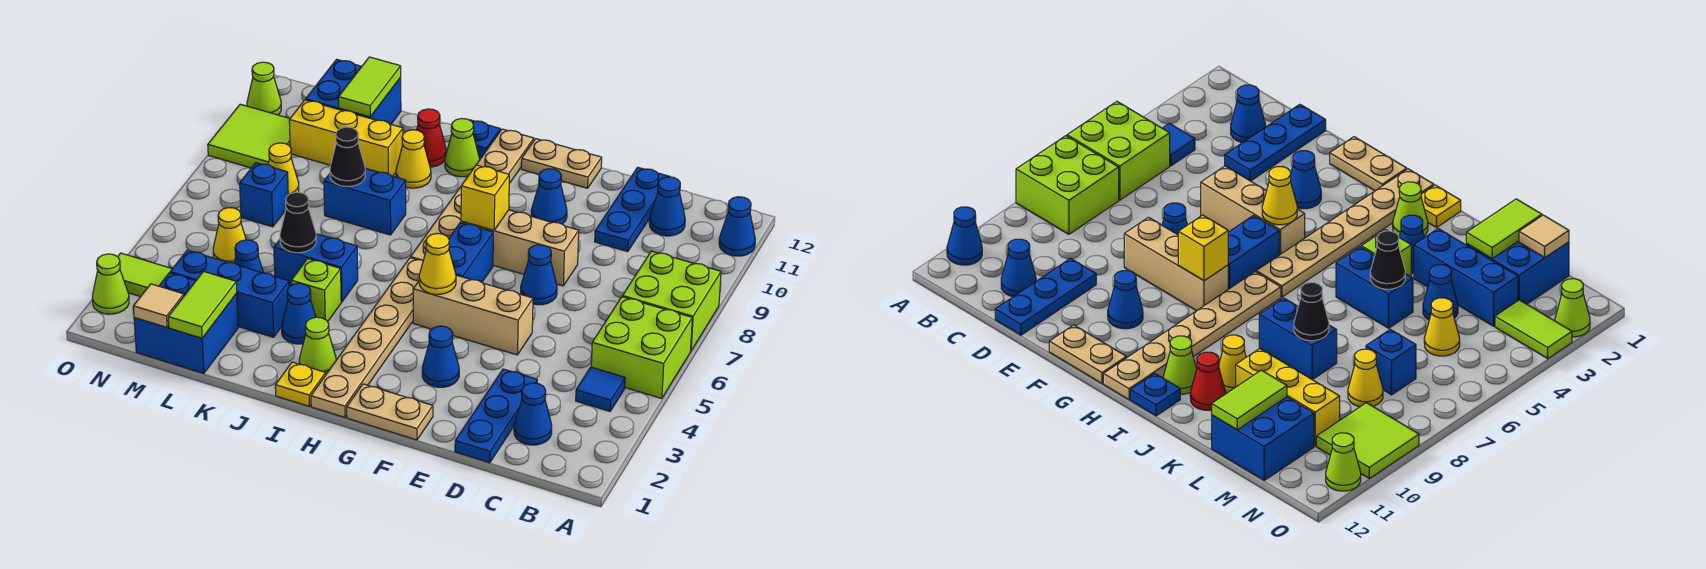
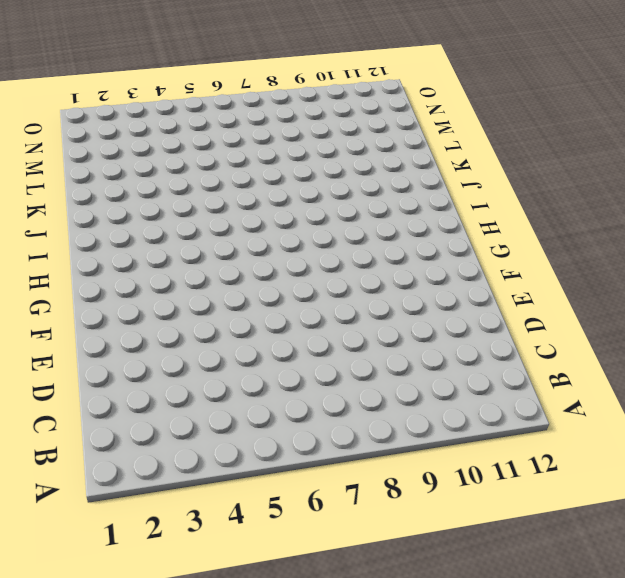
none -> lime 2x2 brick [591,297,692,398]
none -> lime 2x2 brick [622,251,721,351]
none -> blue 1x1 cone [719,197,755,256]
none -> blue 1x1 tile [576,367,625,411]

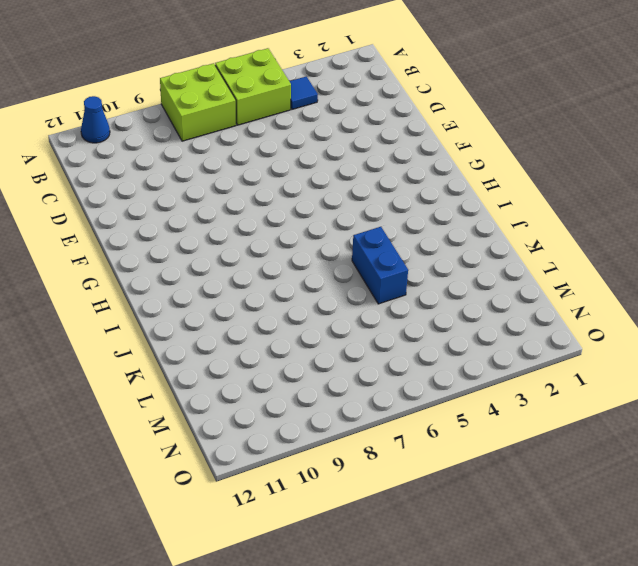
none -> blue 1x1 cone [514,383,552,445]
none -> blue 1x1 cone [649,177,685,236]
none -> blue 1x3 plate [455,369,537,463]
none -> blue 1x3 plate [595,167,670,252]

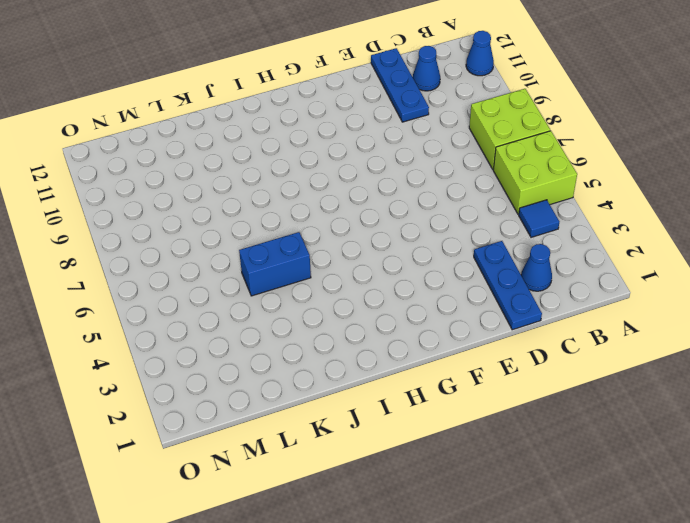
none -> tan 1x3 brick [413,275,533,355]
none -> blue 1x1 cone [521,245,557,305]
none -> tan 1x3 brick [461,210,579,286]
none -> tan 1x2 plate [347,384,433,440]

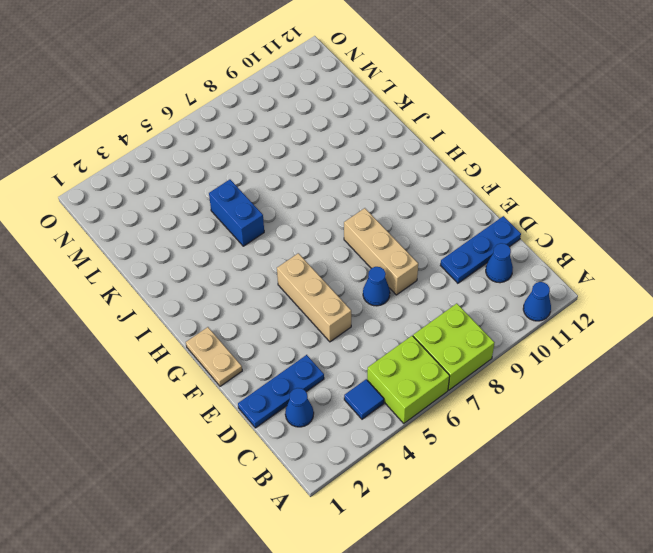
none -> blue 1x1 cone [422,326,459,387]
none -> blue 1x1 cone [531,169,567,224]
none -> tan 1x2 plate [521,139,602,188]
none -> blue 1x2 brick [449,222,493,282]

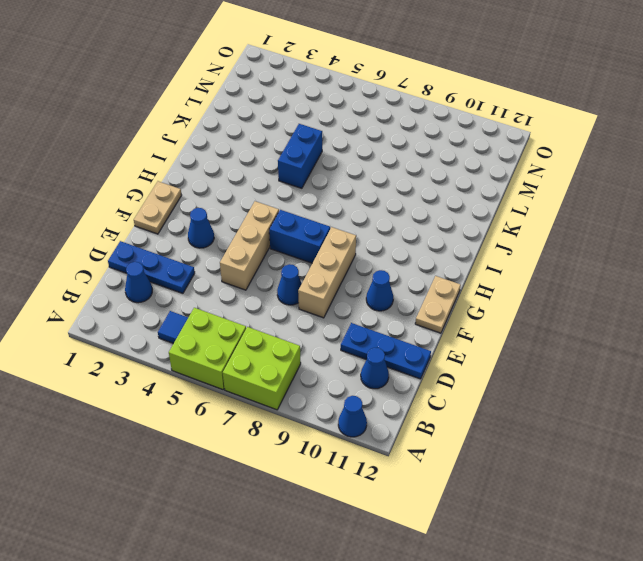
none -> tan 1x6 plate [311,258,423,417]
none -> tan 1x6 plate [411,129,534,260]
none -> yellow 1x1 plate [275,362,326,406]
none -> lime 1x1 cone [299,317,336,374]

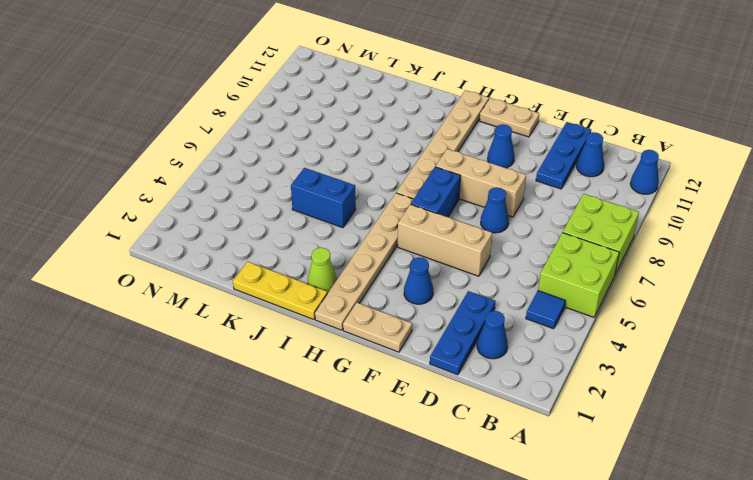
yellow 1x3 plate [233,262,328,320] -> yellow 1x1 plate [275,362,326,406]
none -> lime 1x1 cone [445,119,480,177]
none -> blue 1x1 plate [470,120,500,158]
none -> blue 1x1 cone [282,283,316,344]
none -> lime 1x1 brick [291,259,341,322]

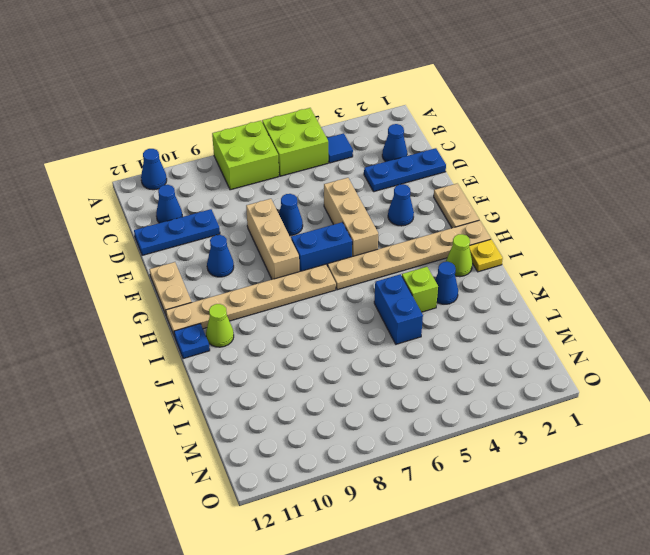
none -> blue 1x2 brick [324,168,406,235]
none -> yellow 1x1 cone [396,130,431,188]
none -> red 1x1 cone [417,109,446,167]
none -> blue 1x3 brick [170,250,289,337]

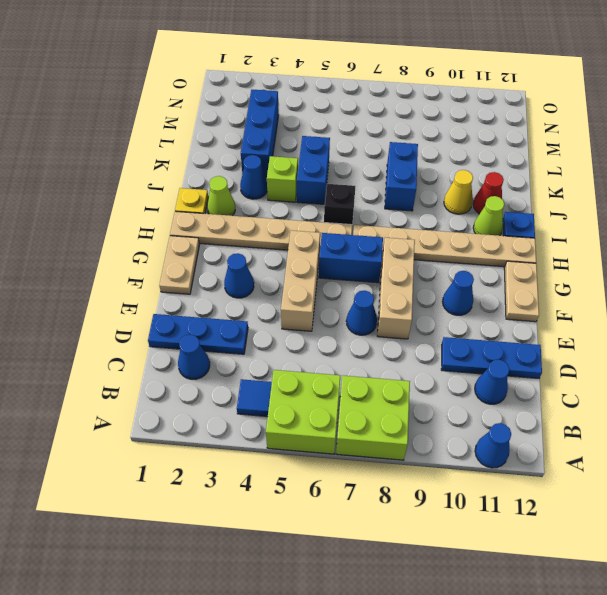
black 1x1 brick [324,184,355,225] -> none
none -> yellow 1x3 brick [289,100,403,176]
none -> blue 2x2 brick [134,273,238,374]
none -> blue 1x1 cone [234,240,263,273]
none -> blue 2x2 brick [306,59,401,124]

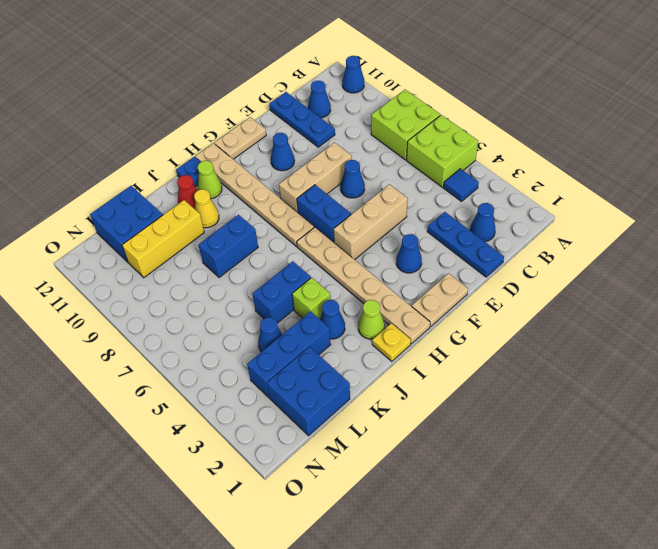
none -> yellow 1x1 cone [213,208,246,263]
none -> blue 1x1 brick [240,163,288,227]
none -> yellow 1x1 cone [268,143,299,195]
none -> lime 1x2 tile [118,253,172,297]

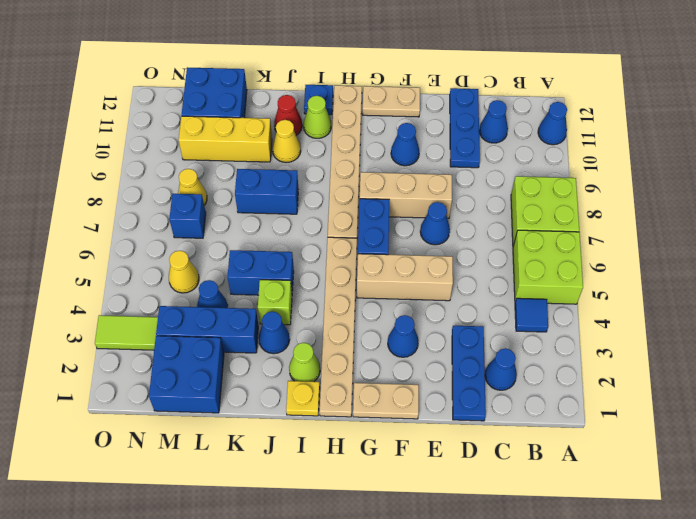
none -> lime 2x2 tile [208,104,290,168]
none -> lime 1x1 cone [92,254,129,314]
none -> lime 1x1 cone [247,62,281,115]
none -> yellow 1x1 cone [419,233,456,294]

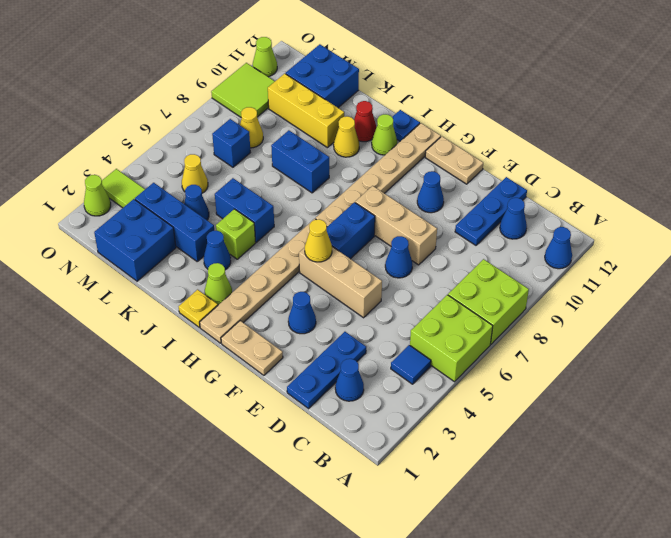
none -> yellow 1x1 brick [461,165,509,230]
none -> black 1x1 cone [280,192,316,253]
none -> black 1x1 cone [330,127,365,187]
none -> lime 1x2 tile [168,271,237,338]

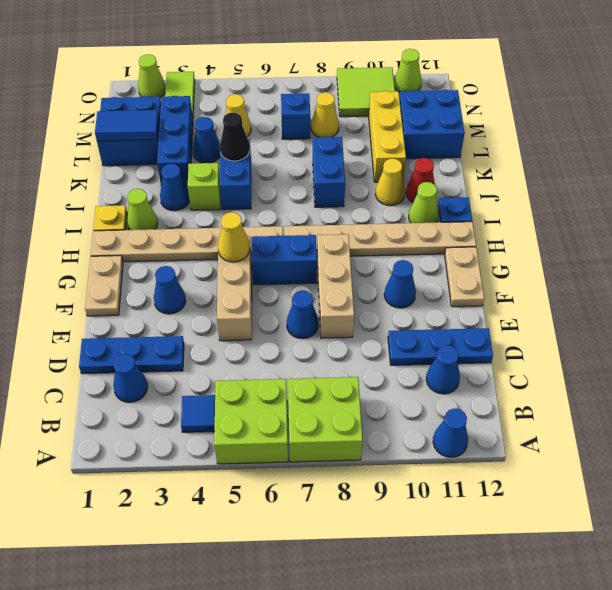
blue 1x2 tile [95,110,159,141] -> lime 1x2 tile [168,271,237,338]
none -> yellow 1x1 brick [461,165,509,230]
none -> black 1x1 cone [330,127,365,187]
none -> lime 1x2 tile [338,57,401,117]
none -> tan 1x1 tile [133,284,184,327]

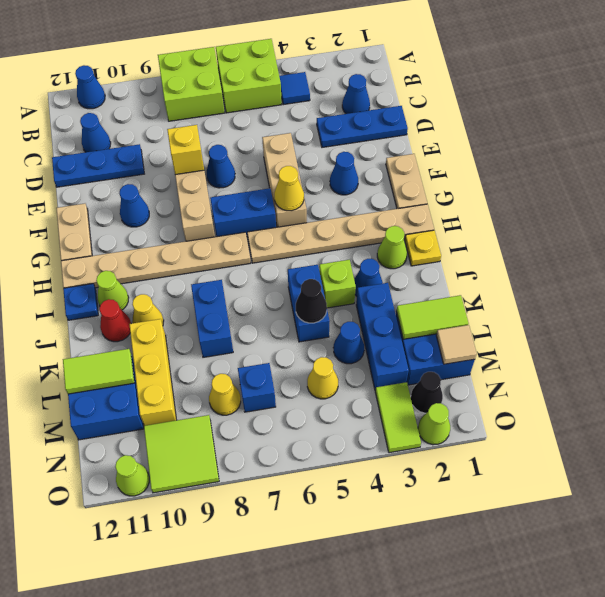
yellow 1x1 brick [167,125,204,175] -> yellow 1x1 brick moved to [461,165,509,230]
black 1x1 cone [411,372,443,413] -> black 1x1 cone moved to [330,127,365,187]

